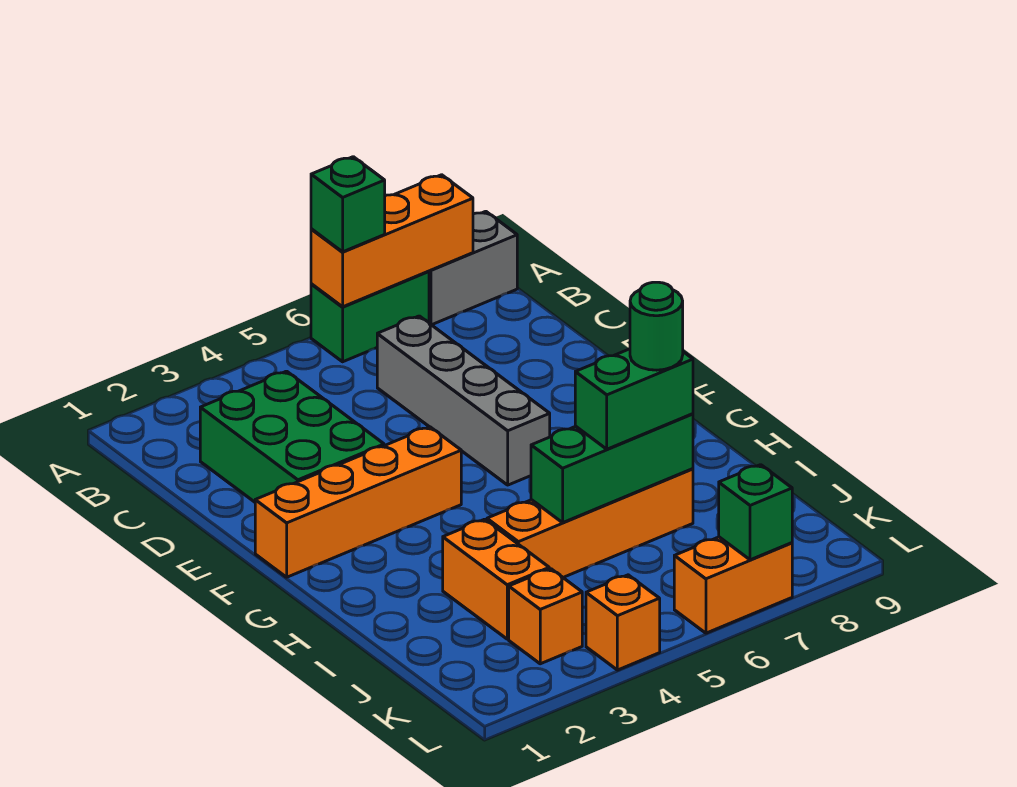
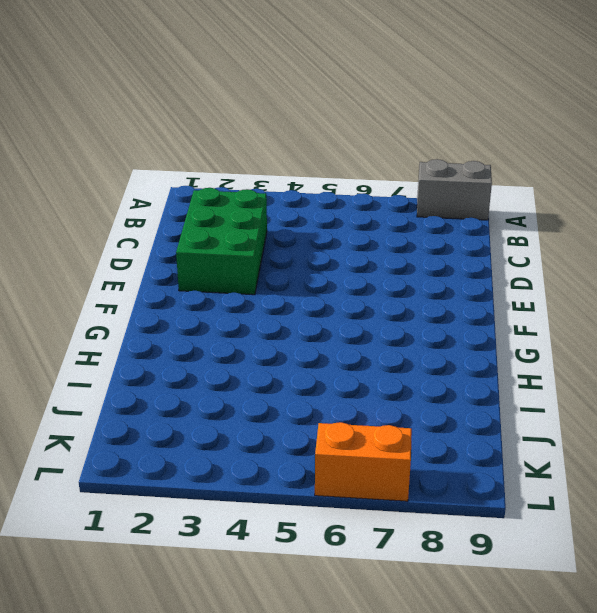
none -> green 1x2 brick [311,271,429,362]
none -> grey 1x4 brick [377,316,550,485]
none -> orange 1x4 brick [255,427,461,577]

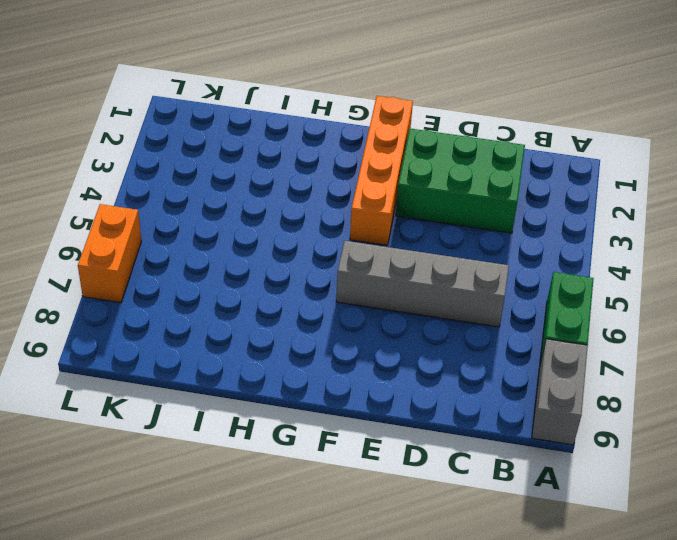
none -> orange 1x2 brick [443,519,549,639]
none -> orange 1x4 brick [487,469,693,577]
none -> orange 1x1 brick [509,569,582,664]

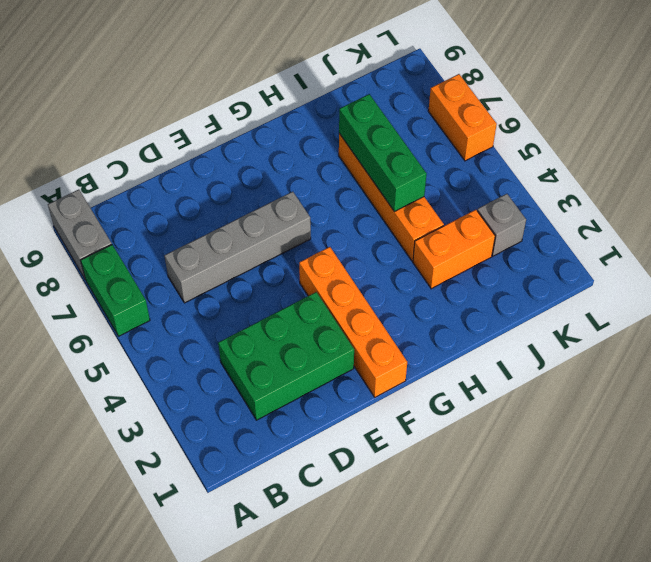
grey 1x1 brick [477,194,526,256] -> orange 1x1 brick [509,569,582,664]
none -> orange 1x1 brick [586,575,660,670]
none -> orange 1x3 brick [311,175,473,307]
none -> green 1x1 brick [719,465,792,560]

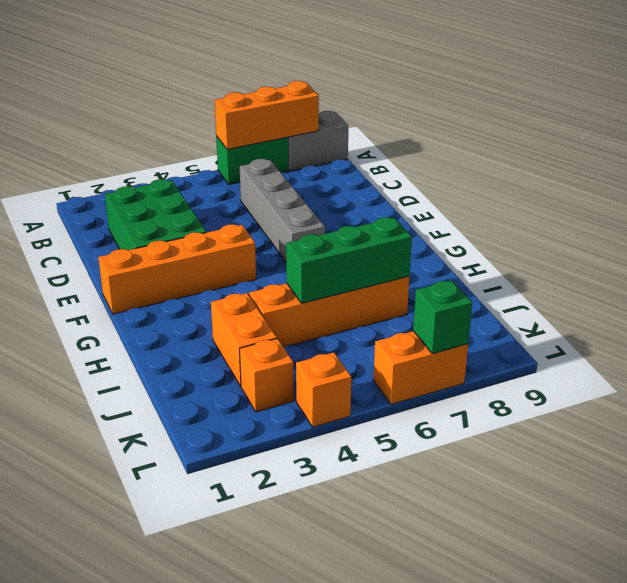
none -> green 1x1 brick [311,157,385,252]
none -> green 1x2 brick [575,349,693,449]
none -> green 1x1 round brick [630,282,683,370]

